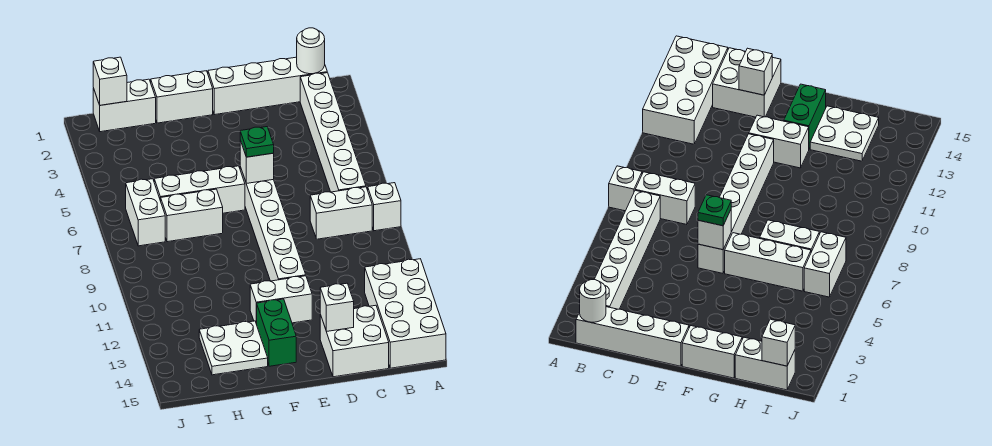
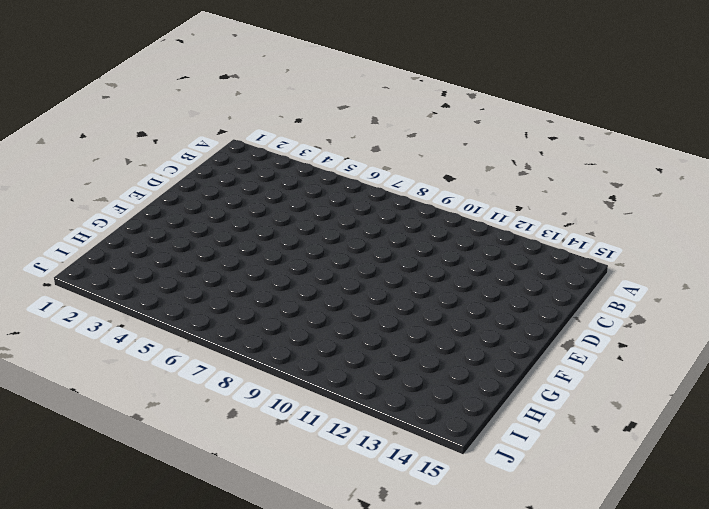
none -> white 1x1 brick [368,183,401,231]
none -> white 2x4 brick [365,259,446,368]
none -> white 1x4 brick [208,57,327,115]

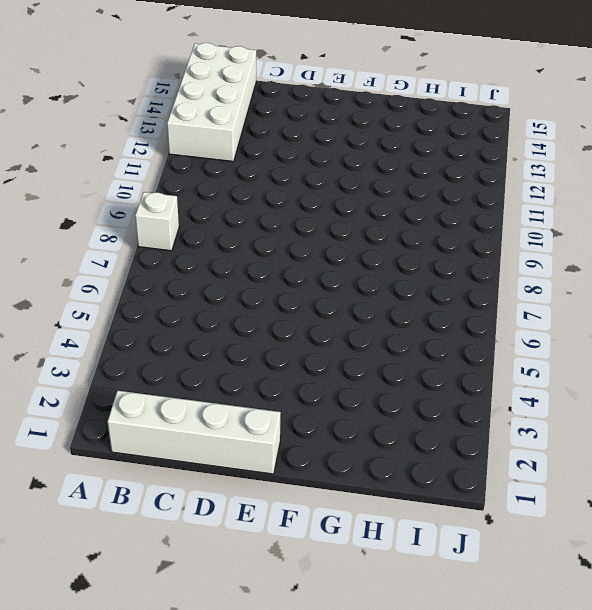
none -> white 1x6 brick [300,73,366,192]
none -> white 1x2 brick [310,187,372,239]
none -> white 2x2 brick [320,305,389,377]

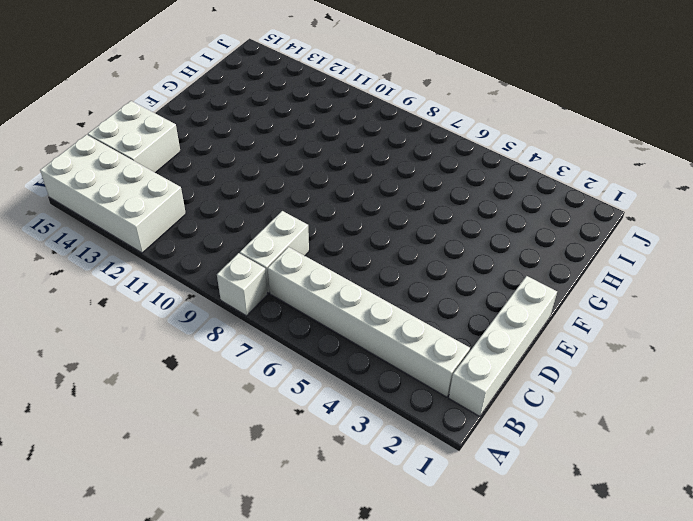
none -> white 1x6 brick [240,167,306,281]
none -> white 1x2 brick [250,276,312,324]
none -> white 1x2 brick [151,71,213,123]

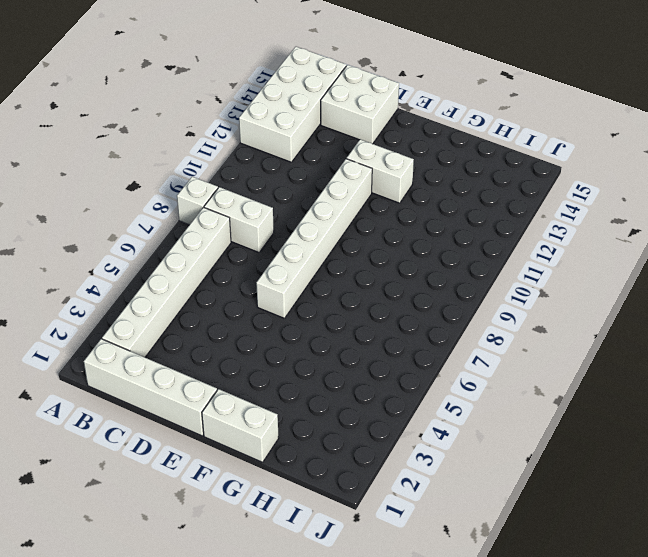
none -> white 1x3 brick [154,166,245,213]
none -> green 1x2 brick [257,299,296,366]
none -> white 1x2 brick [161,189,223,242]

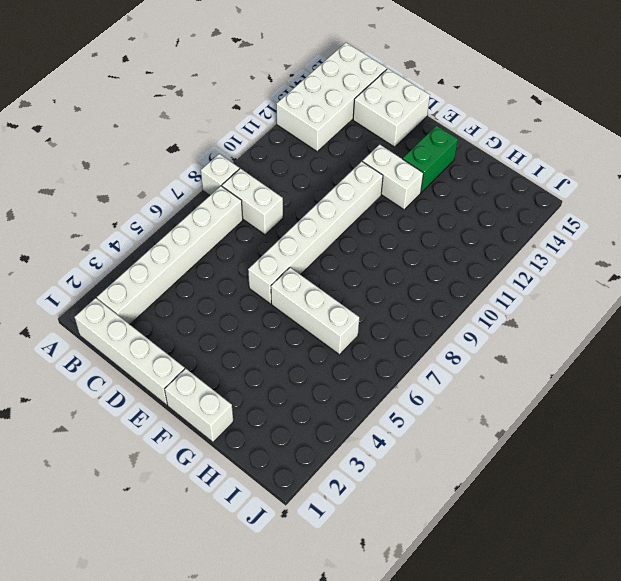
none -> white 1x2 brick [161,189,223,242]
none -> white 2x2 plate [199,321,268,375]
none -> white 1x2 brick [93,79,156,132]

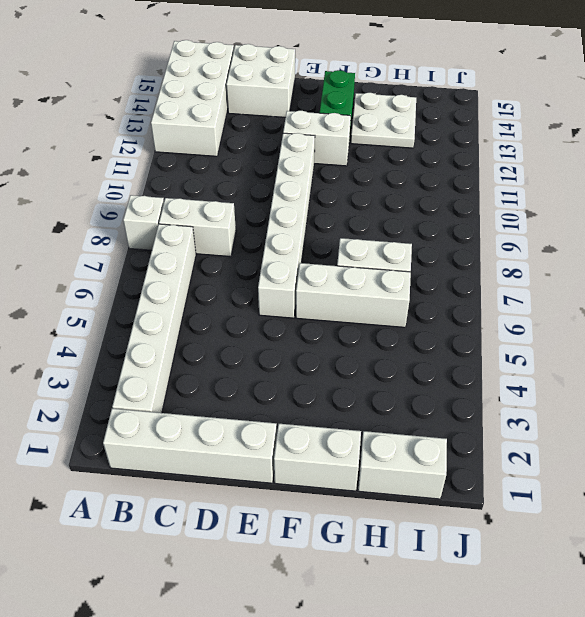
none -> white 1x2 brick [126,179,165,246]
none -> white 1x1 round brick [297,28,325,74]
none -> white 1x1 brick [320,283,354,332]

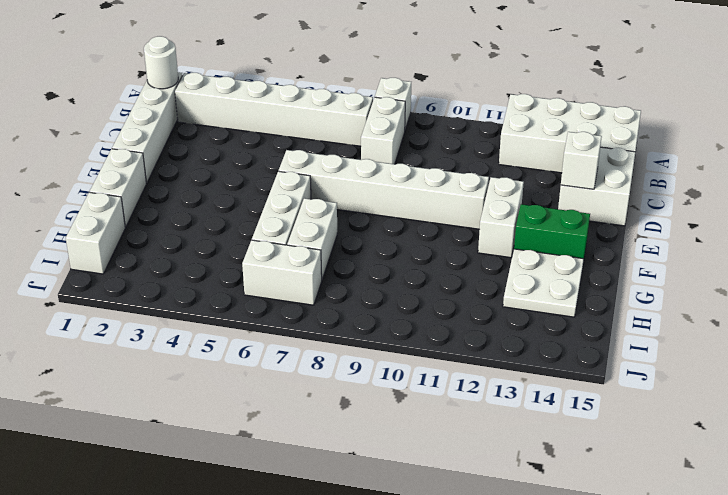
none -> white 1x1 brick [240,141,274,183]
none -> white 1x1 brick [93,57,127,105]
none -> green 1x1 plate [240,127,274,157]

